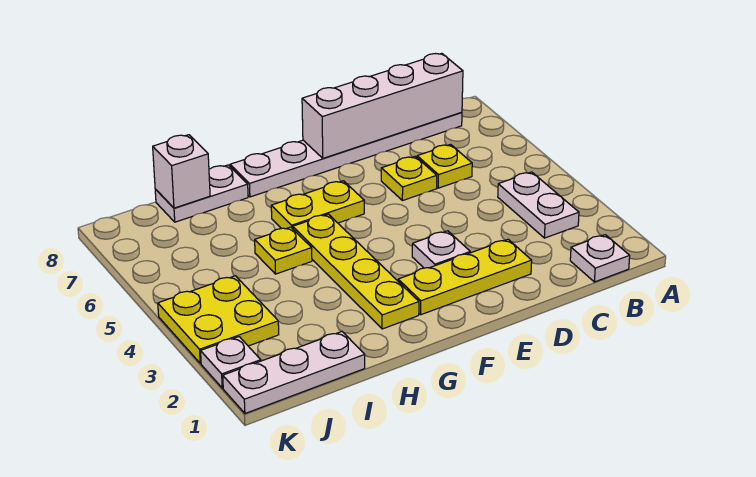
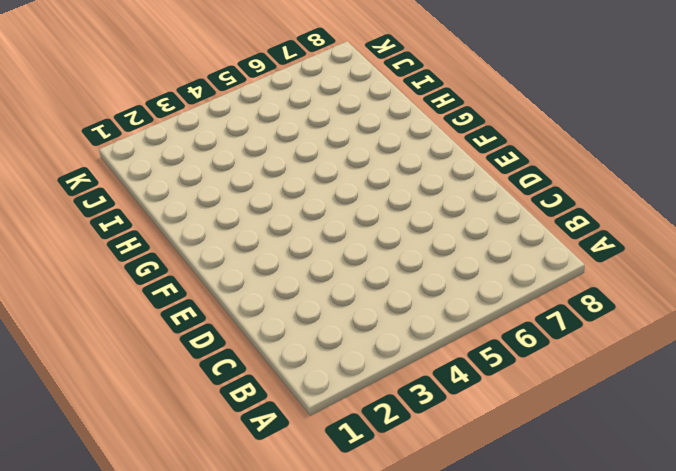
none -> white 1x1 plate [570,235,630,282]
none -> white 1x2 plate [498,172,579,238]
none -> white 1x6 plate [230,112,462,197]

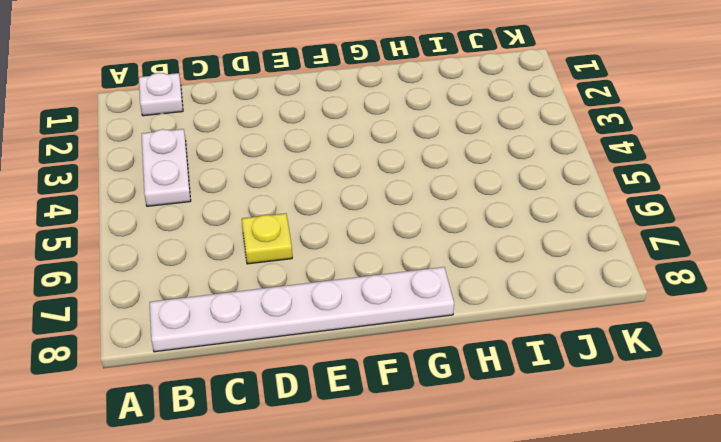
none -> yellow 1x1 plate [417,144,472,188]
none -> yellow 1x3 plate [398,239,532,315]
none -> white 1x1 plate [412,231,470,268]

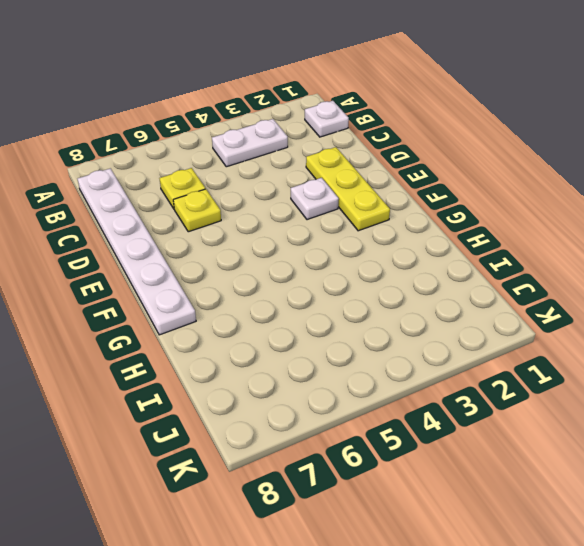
none -> yellow 1x2 plate [271,181,364,229]
none -> yellow 1x4 plate [293,214,419,329]
none -> yellow 1x1 plate [255,227,312,274]

